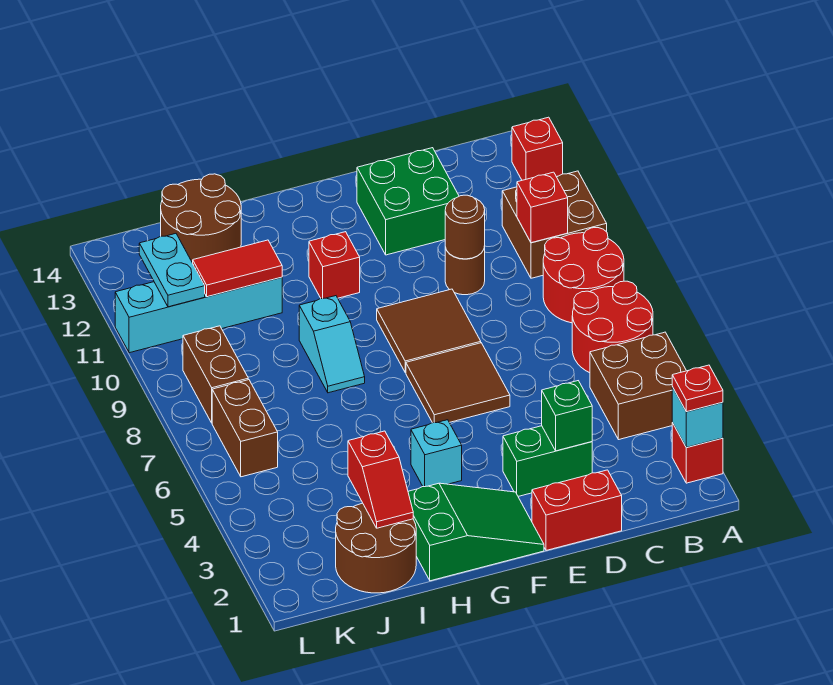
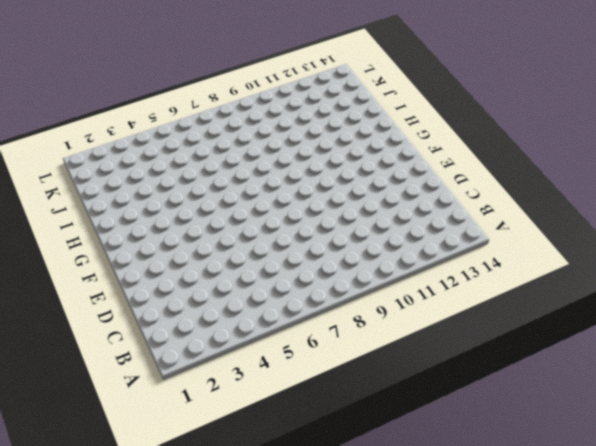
none -> red 1x1 brick [672,423,723,483]
none -> brown 2x2 brick [590,332,686,440]
none -> red 2x2 round brick [572,281,653,373]

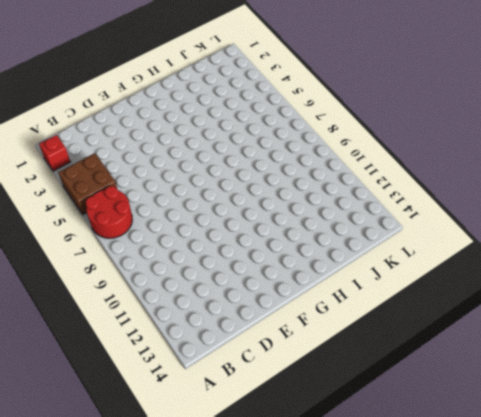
none -> red 2x2 round brick [543,228,624,323]
none -> brown 2x2 brick [502,171,607,278]
none -> red 1x1 brick [512,117,563,180]

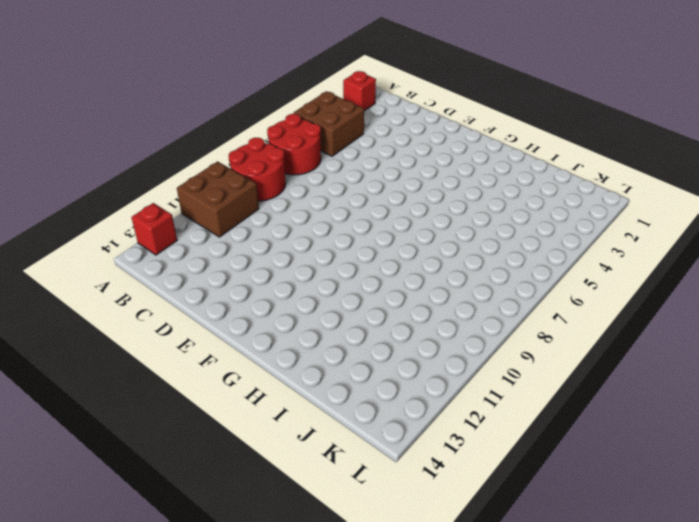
none -> red 1x2 brick [532,470,622,550]
none -> green 1x2 brick [503,426,592,496]
none -> brown 1x1 round brick [445,246,485,295]

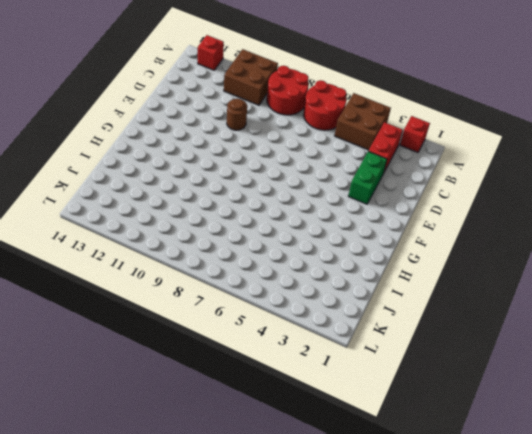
red 1x2 brick [369,122,403,172] -> red 1x2 brick moved to [532,470,622,550]
none -> green 2x2 brick [357,148,459,255]
none -> brown 2x2 tile [406,343,510,423]
none -> brown 2x2 tile [377,289,481,373]

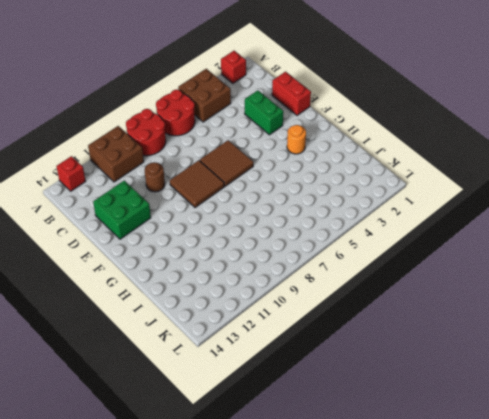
orange 1x1 round brick [287,125,306,154] -> none
none -> green 2x3 slope [408,483,544,581]
none -> cyan 1x1 brick [411,420,462,487]
none -> red 1x1 brick [309,232,360,299]

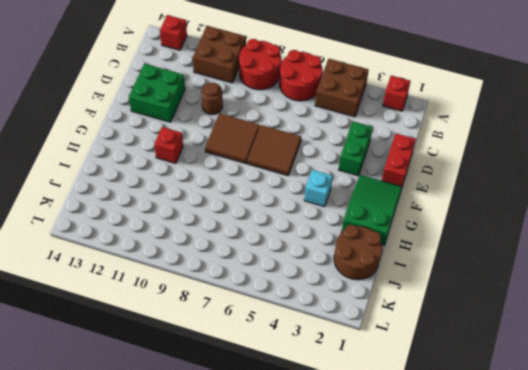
none -> cyan 1x2 slope [299,296,365,393]
none -> cyan 1x4 brick [115,277,282,353]
none -> brown 2x2 round brick [161,174,241,263]

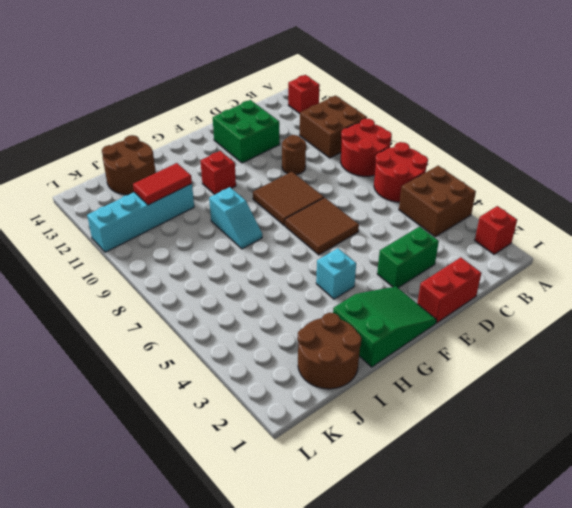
none -> brown 1x2 brick [212,380,278,477]
none -> brown 1x2 brick [183,326,248,423]
none -> cyan 1x1 brick [672,387,723,448]

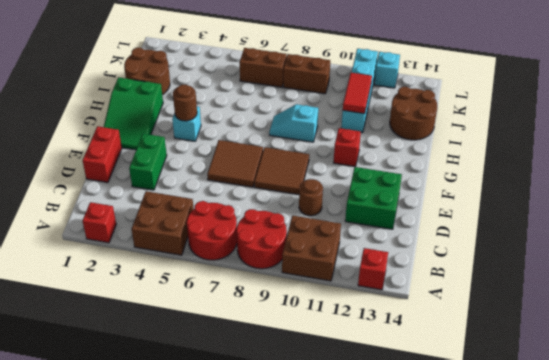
brown 1x1 round brick [173,85,197,121] -> brown 1x1 round brick moved to [445,195,485,259]
cyan 1x1 brick [374,52,400,88] -> cyan 1x1 brick moved to [672,387,723,448]
none -> red 1x1 brick [517,172,568,243]
none -> green 1x1 brick [542,381,592,451]
none -> red 1x2 slope [348,431,413,528]

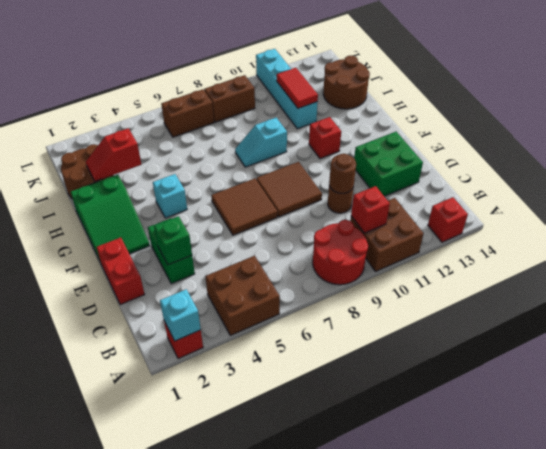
none -> red 2x2 round brick [572,281,653,373]
none -> cyan 1x2 plate [139,234,205,307]
none -> red 1x1 plate [672,365,723,412]

